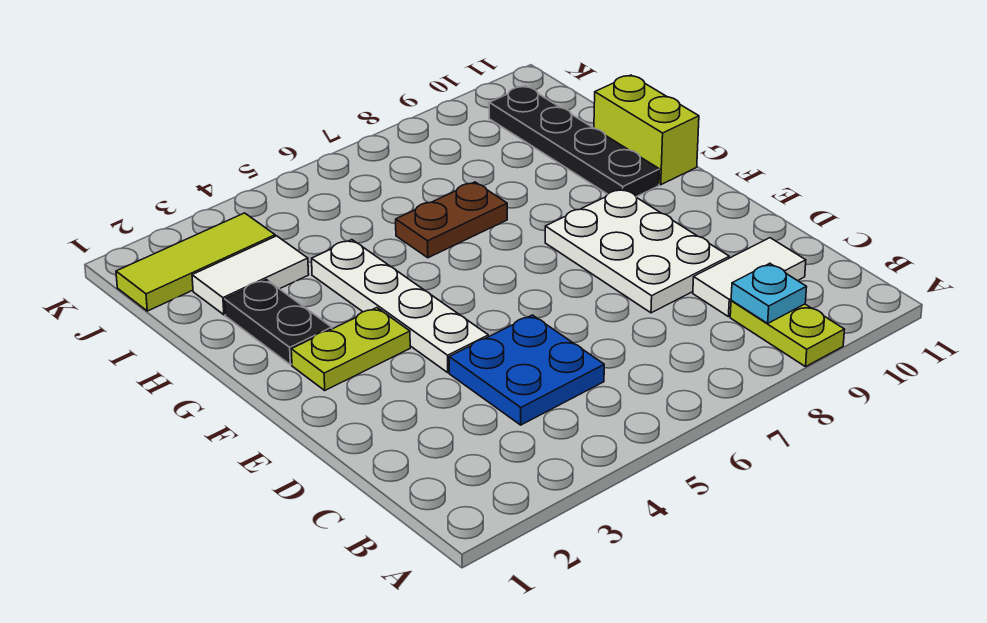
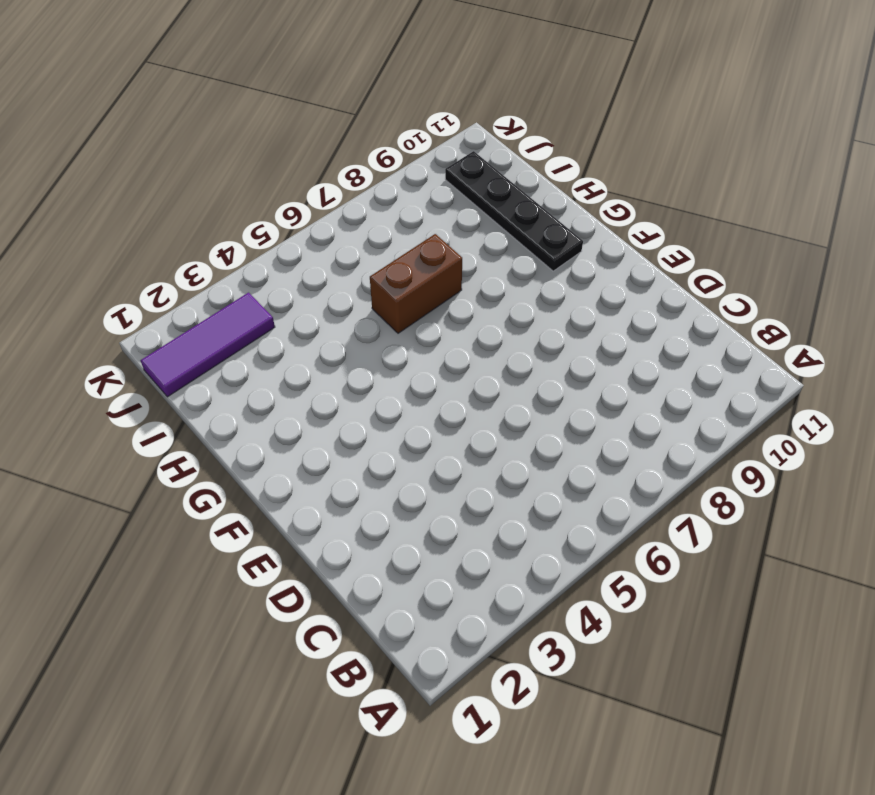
brown 1x2 brick [370,234,462,333] -> brown 1x2 plate [396,182,507,258]
purple 1x3 tile [140,293,275,397] -> lime 1x3 tile [116,213,275,311]
none -> lime 1x2 plate [730,301,845,367]
none -> blue 2x2 plate [449,315,604,425]
none -> white 1x2 tile [693,238,806,317]

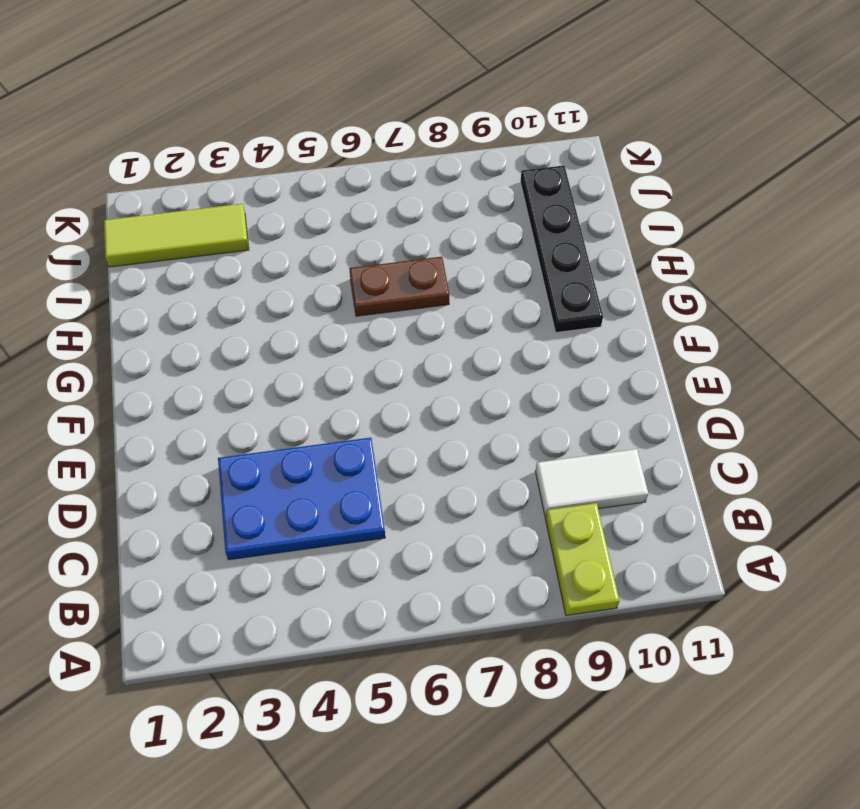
blue 2x3 plate [218,438,385,560] -> blue 2x2 plate [449,315,604,425]
none -> white 2x3 plate [545,189,729,313]
none -> white 1x4 plate [312,240,488,372]
none -> lime 1x2 plate [291,308,410,390]

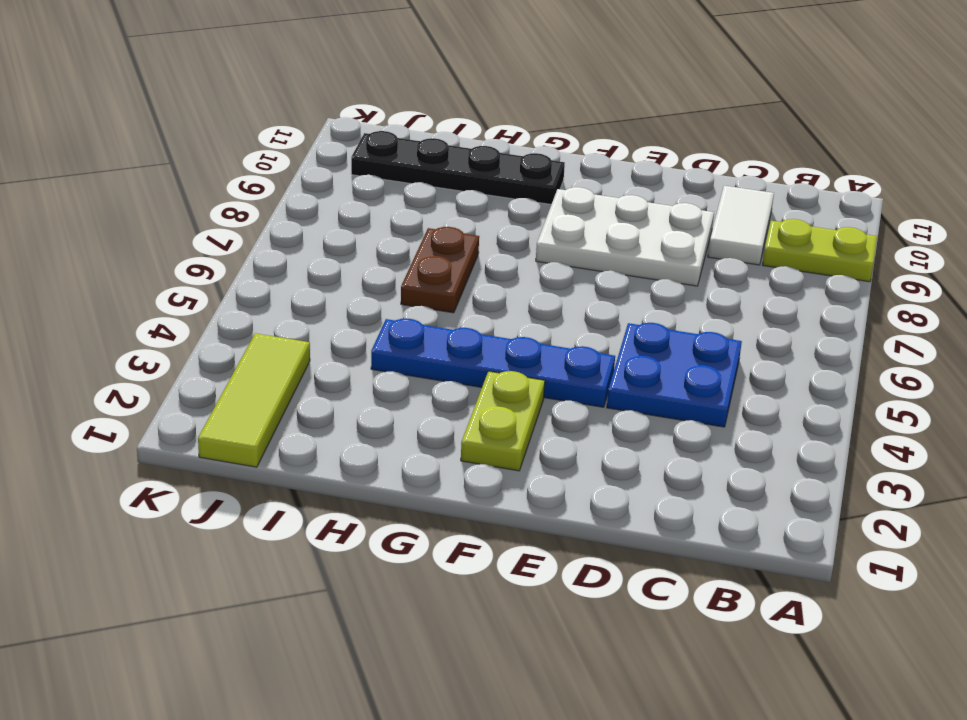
blue 1x4 plate [371,318,615,407] -> white 1x4 plate [312,240,488,372]
none -> black 1x2 plate [225,280,332,365]
none -> lime 1x2 brick [594,75,699,185]
none -> white 1x2 tile [192,236,309,315]

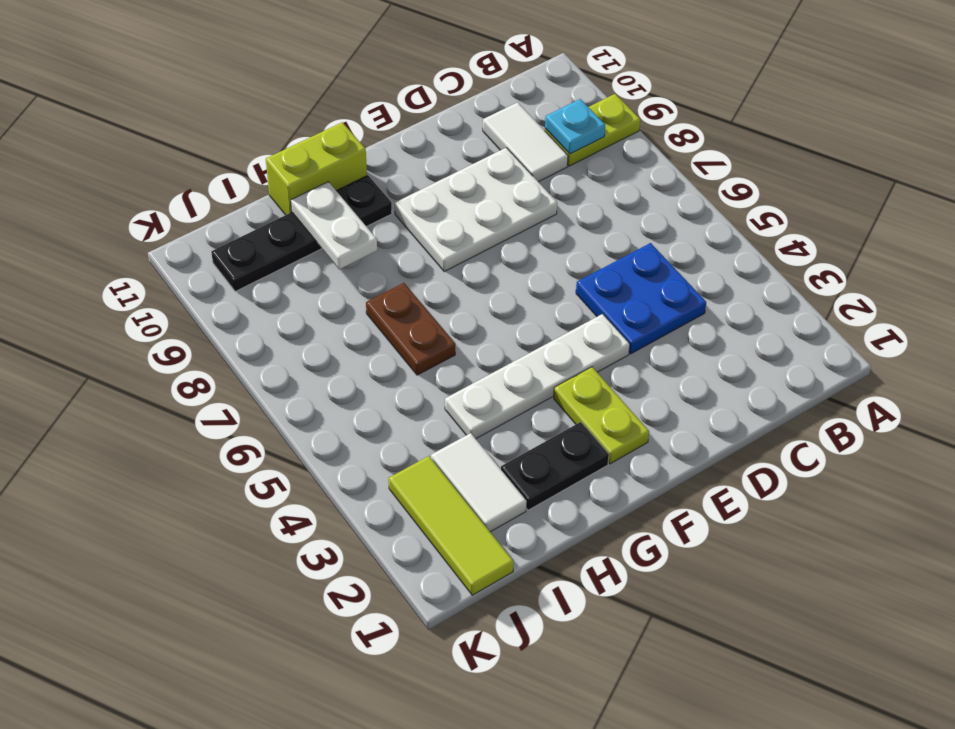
white 1x2 plate [291,182,377,269] -> none

